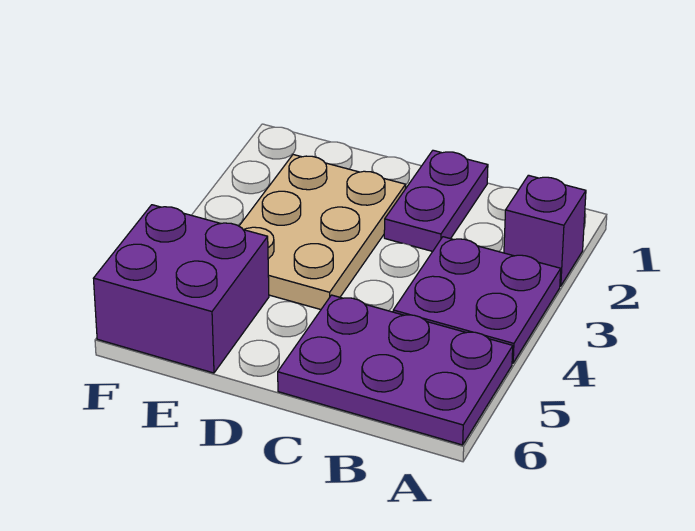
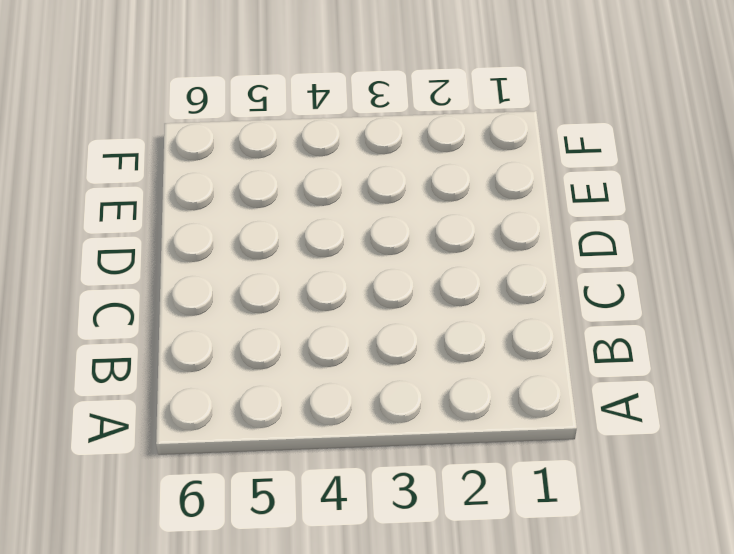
none -> purple 1x1 brick [504,175,586,286]
none -> purple 2x2 plate [393,237,561,363]

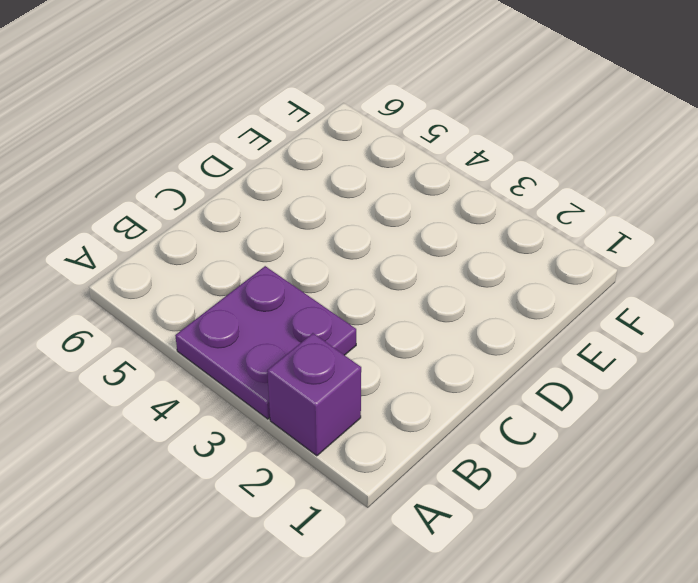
none -> purple 2x3 plate [278,295,513,445]
none -> purple 1x2 plate [384,150,488,251]

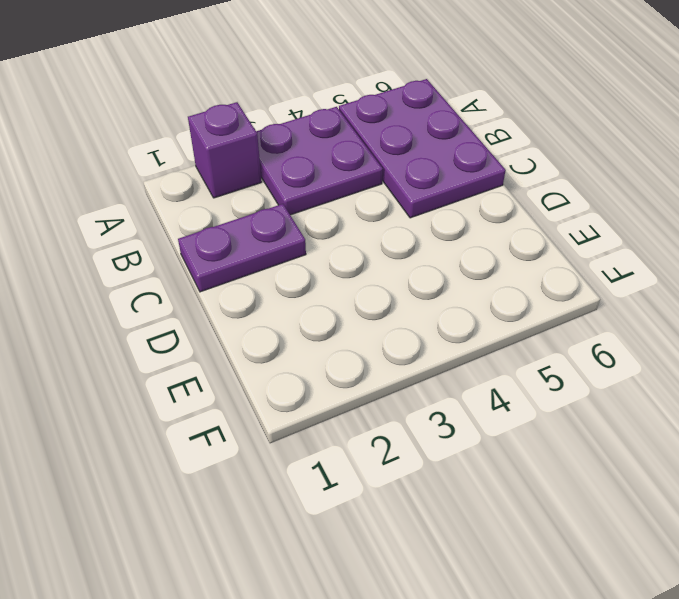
none -> tan 2x3 plate [239,155,406,310]
none -> purple 2x2 brick [93,205,269,373]

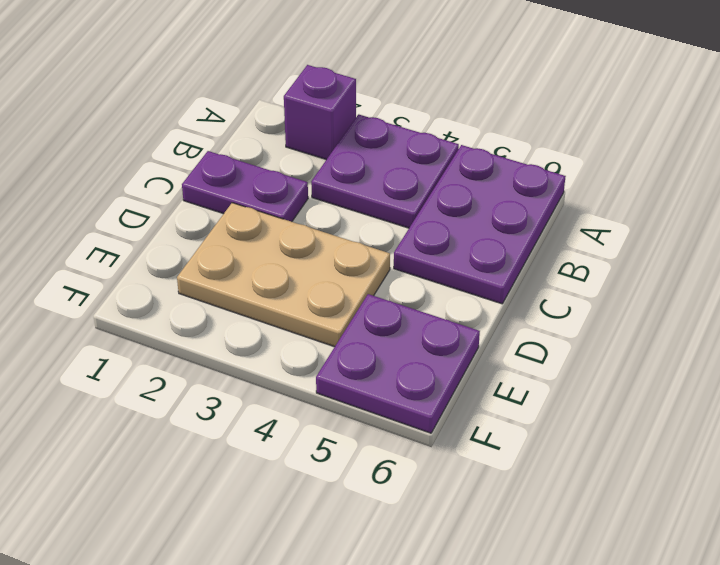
purple 2x2 plate [316,294,480,433] -> purple 2x2 brick [93,205,269,373]

